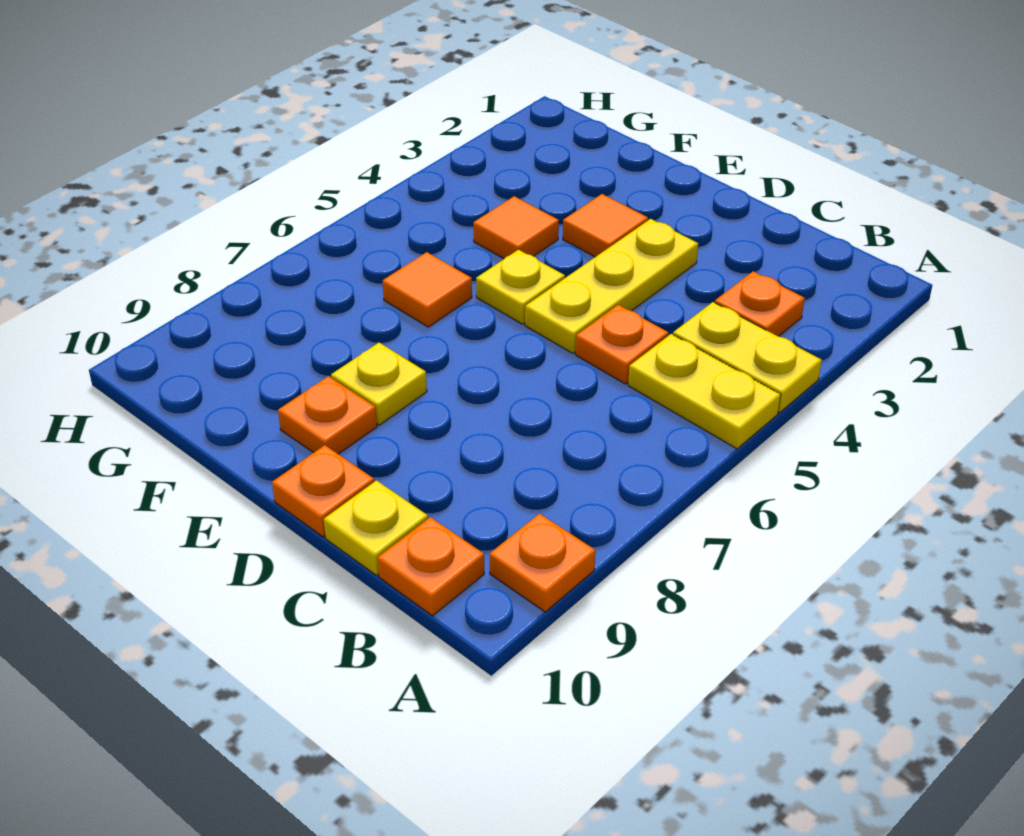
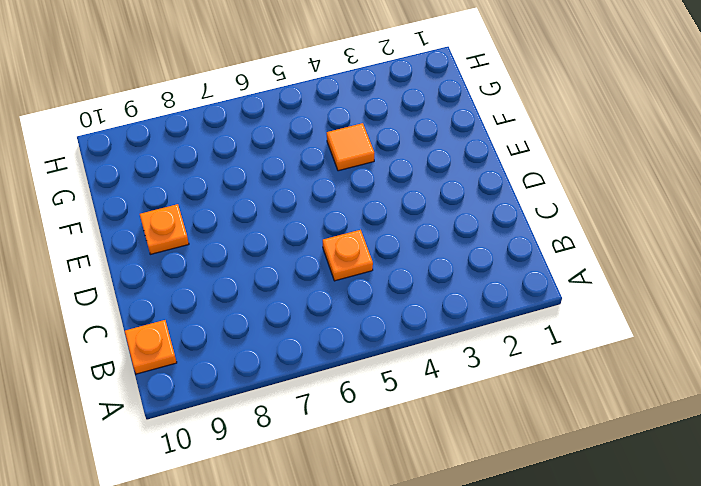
none -> yellow 1x2 plate [673,302,822,413]
none -> yellow 1x2 plate [628,334,781,449]
none -> orange 1x1 plate [489,514,595,612]

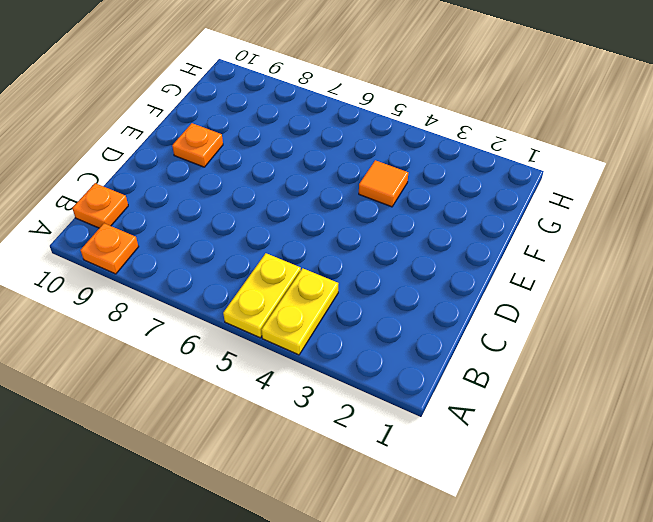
none -> orange 1x1 plate [715,271,805,336]
none -> orange 1x1 plate [576,305,668,384]
none -> yellow 1x1 plate [324,480,428,576]

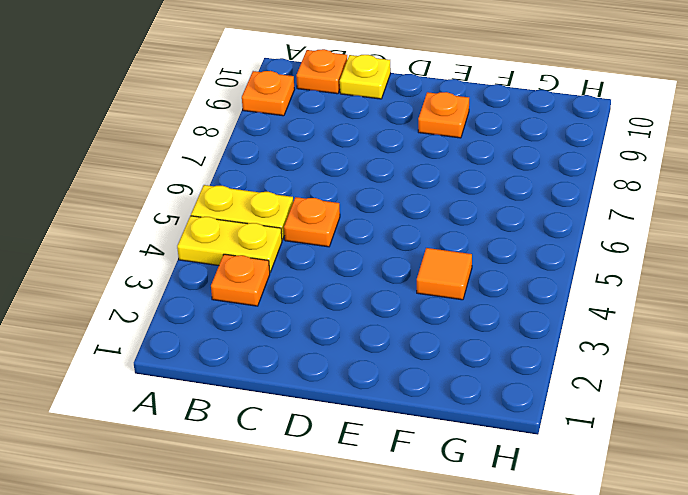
none -> yellow 1x3 plate [525,219,698,354]
none -> orange 1x1 plate [272,445,374,537]
none -> orange 1x1 tile [563,194,648,257]

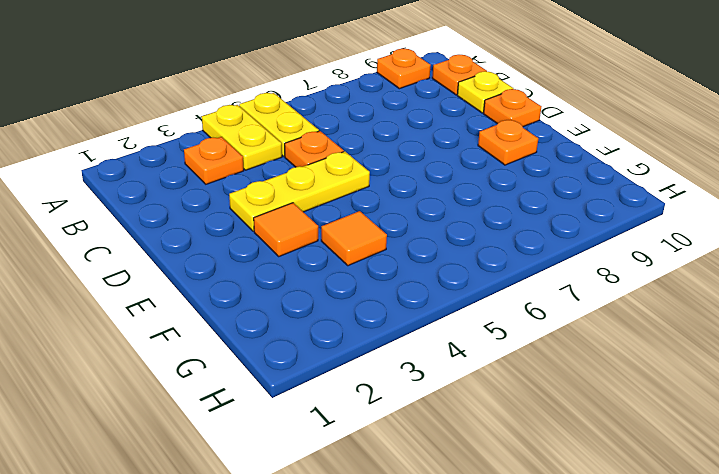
none -> yellow 1x1 plate [476,250,565,324]
none -> yellow 1x1 plate [331,343,427,425]
none -> orange 1x1 tile [383,252,472,327]

